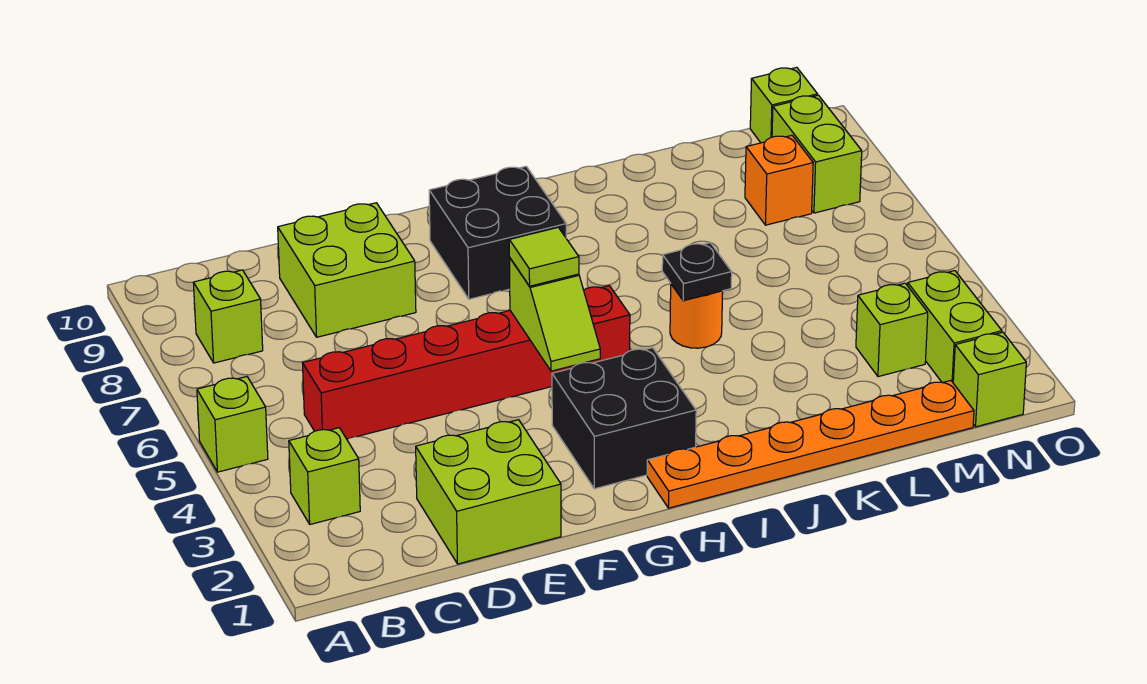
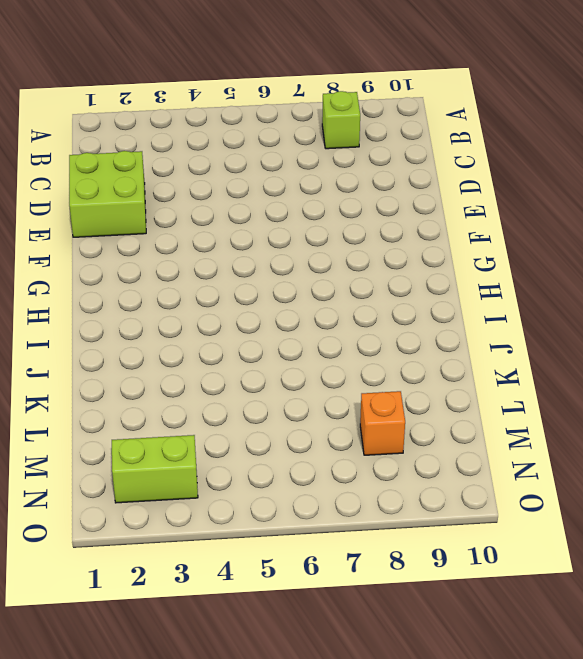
none -> lime 1x1 brick [197,377,268,472]
none -> lime 1x1 brick [289,428,360,524]
none -> red 1x6 brick [302,286,630,439]

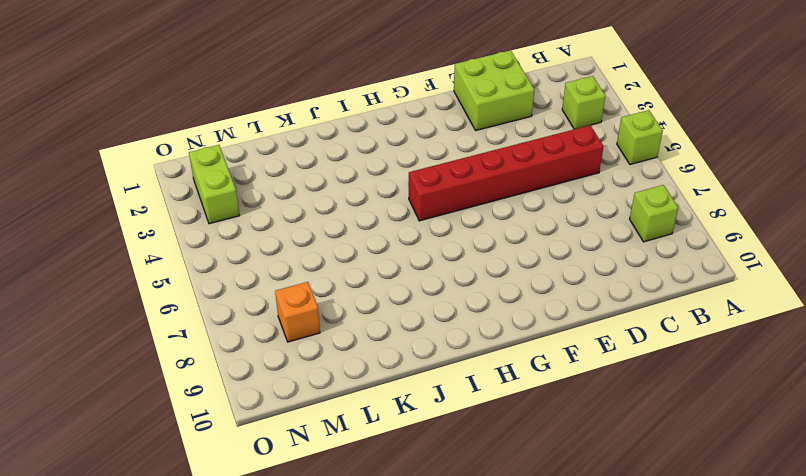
none -> lime 2x2 brick [278,203,416,337]
none -> black 2x2 brick [552,348,696,489]
none -> black 2x2 brick [429,166,566,299]

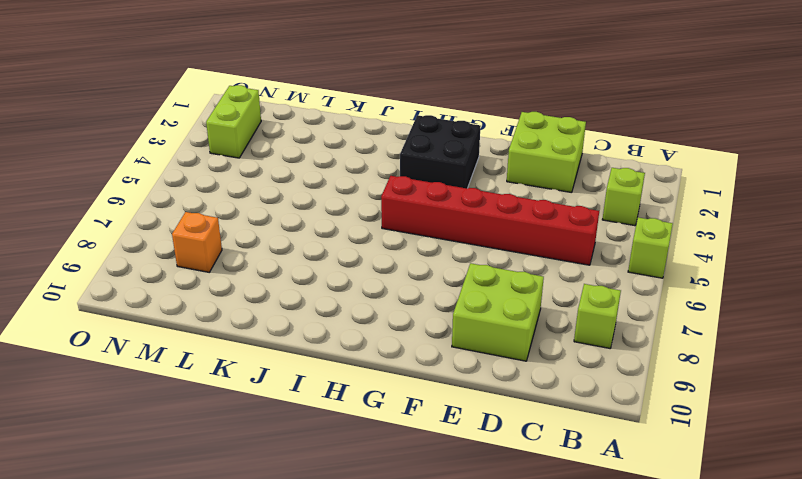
none -> black 2x2 brick [429,166,566,299]
none -> orange 1x6 plate [647,381,974,508]
none -> orange 1x1 round brick [670,284,723,348]

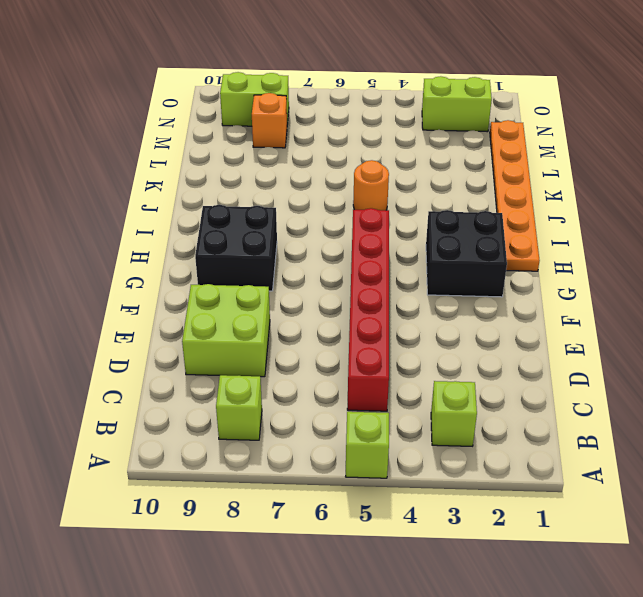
none -> lime 2x2 brick [416,420,561,564]
none -> lime 1x1 brick [856,283,928,377]
none -> lime 1x1 brick [953,332,1026,427]

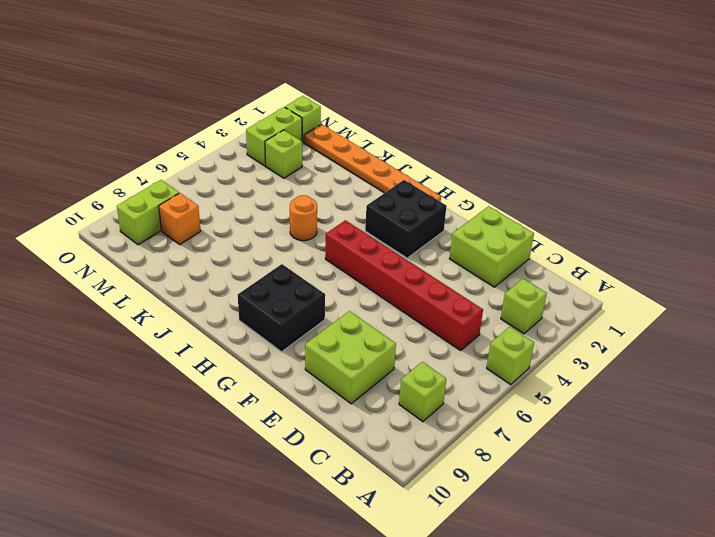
none -> lime 1x1 brick [750,67,818,143]
none -> lime 1x2 slope [510,258,600,371]
none -> black 1x1 plate [662,243,732,301]

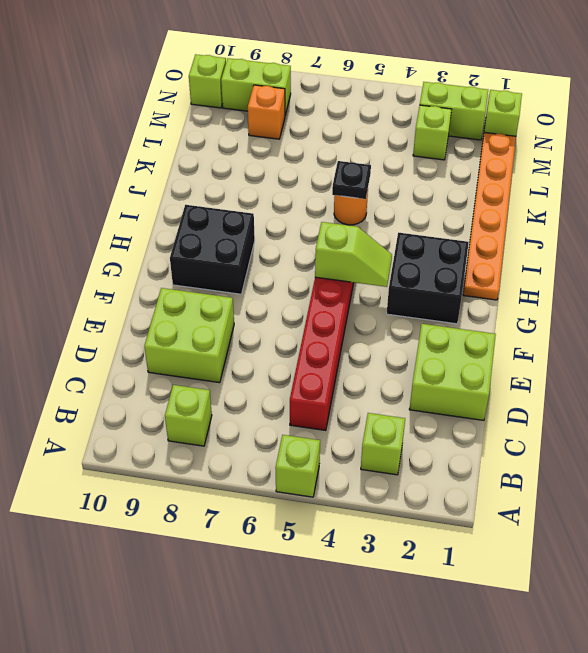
none -> lime 1x1 tile [509,227,579,286]

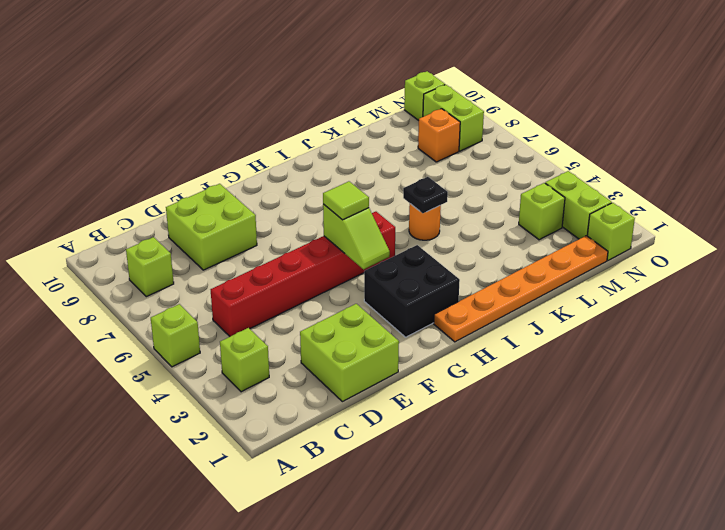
none -> black 2x2 brick [429,166,566,299]

